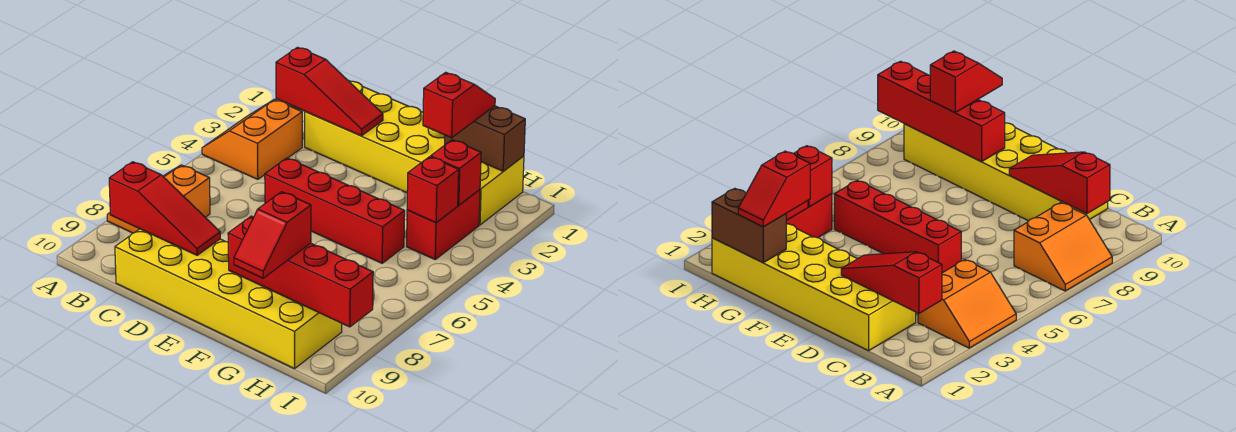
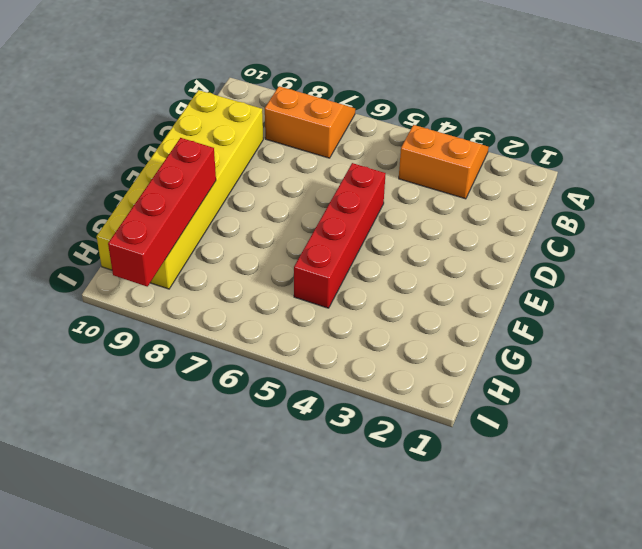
none -> yellow 2x6 brick [305,81,524,225]
none -> red 1x2 brick [407,190,480,259]
none -> red 1x3 slope [276,47,383,136]

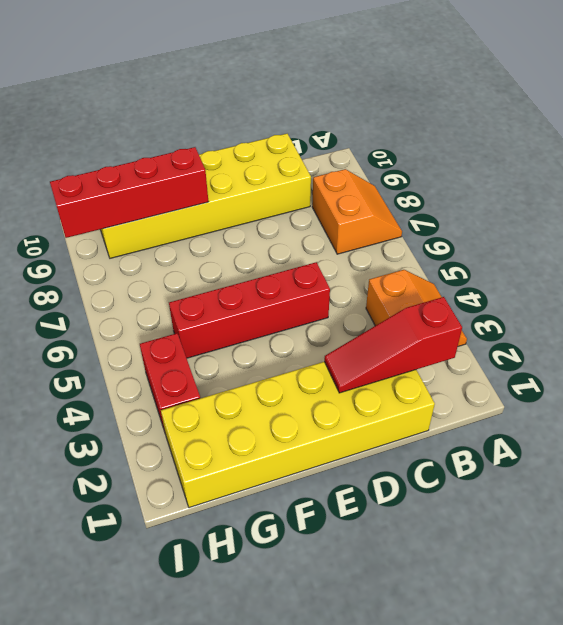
none -> red 1x3 slope [109,162,220,255]
none -> brown 1x2 brick [445,106,525,171]
none -> red 1x1 brick [431,140,481,205]

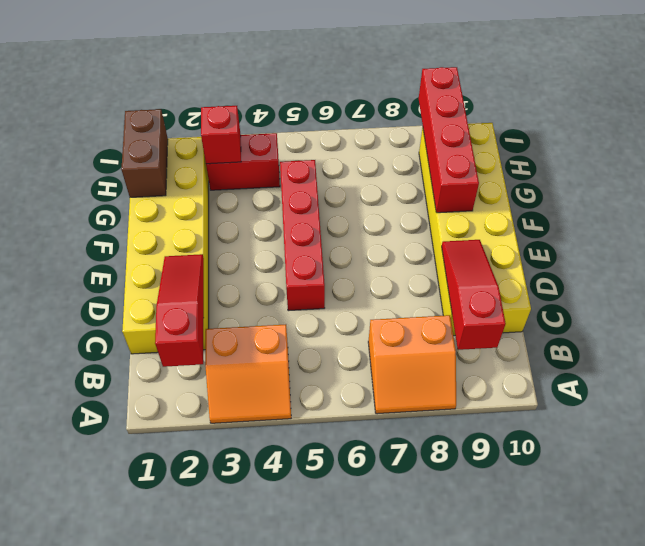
none -> red 1x1 brick [407,157,459,223]
none -> red 1x2 slope [423,72,495,138]
none -> red 1x2 slope [234,192,311,278]

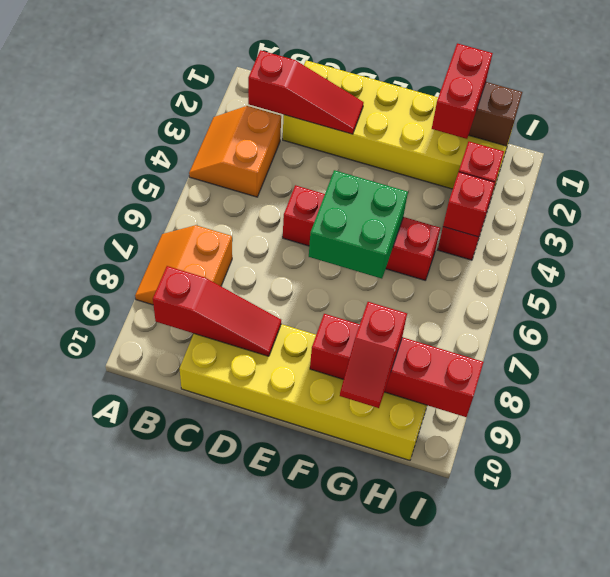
green 2x2 brick [309,170,408,279] -> none
red 1x2 brick [432,43,493,139] -> red 1x2 slope [423,72,495,138]

